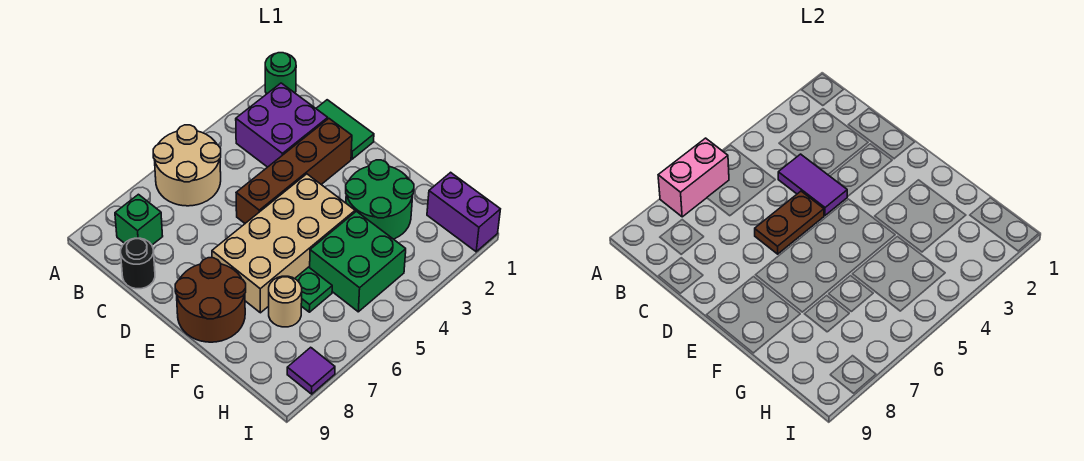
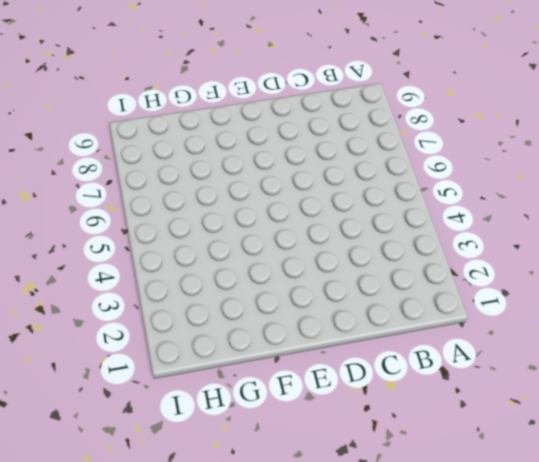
none -> green 1x1 round brick [265,53,296,94]
none -> tan 2x2 round brick [153,125,221,206]
none -> purple 2x2 brick [236,83,328,167]

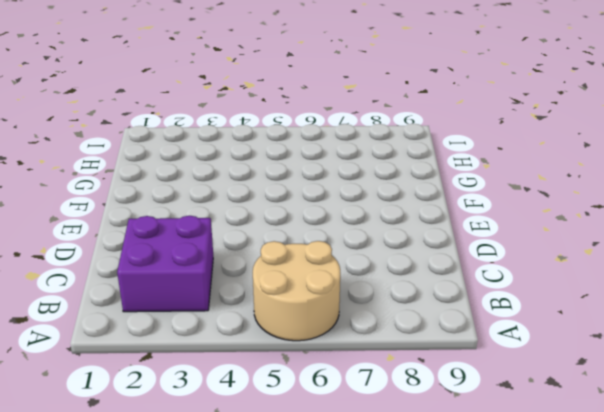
none -> green 1x1 round brick [265,53,296,94]
none -> green 1x1 brick [115,194,163,245]
none -> green 1x2 tile [316,100,374,159]

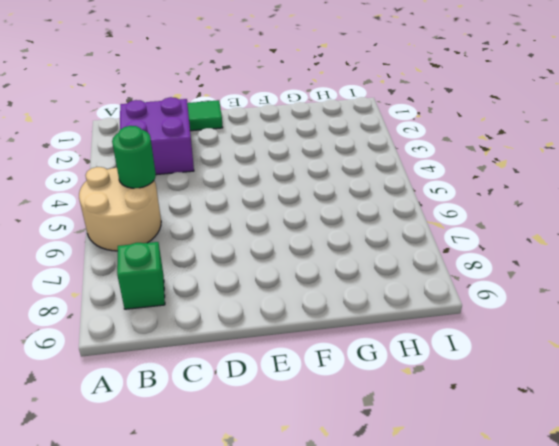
green 1x1 round brick [112,126,156,188] -> green 1x1 round brick moved to [265,53,296,94]
none -> black 1x1 round brick [121,238,155,289]
none -> brown 1x4 brick [236,119,352,223]
none -> tan 2x4 brick [212,174,355,313]

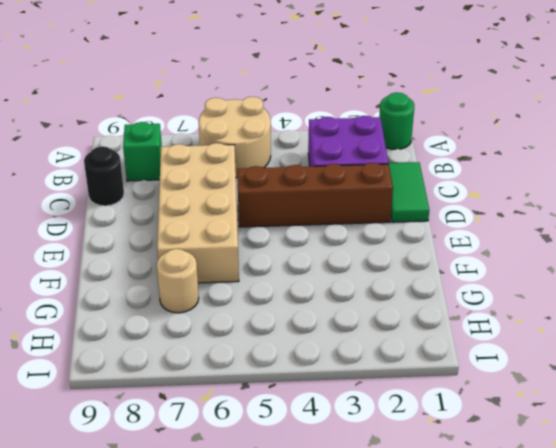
tan 2x4 brick [157,143,239,283] -> tan 2x4 brick turned to [212,174,355,313]
none -> brown 2x2 round brick [175,258,246,342]
none -> green 2x2 round brick [346,160,414,239]
none -> green 2x2 brick [310,211,406,312]

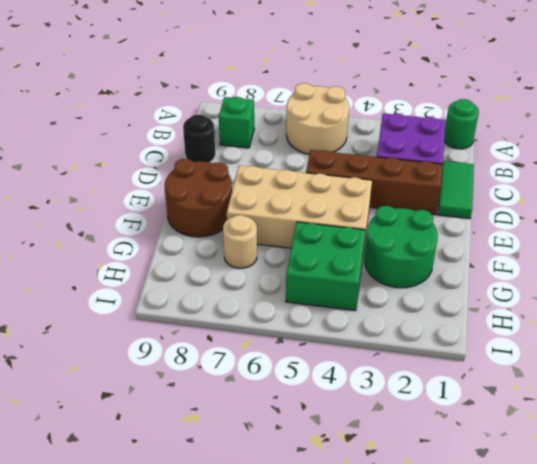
none -> green 1x1 plate [295,267,332,312]
none -> purple 1x2 brick [427,172,500,252]
none -> purple 1x1 tile [287,347,335,394]

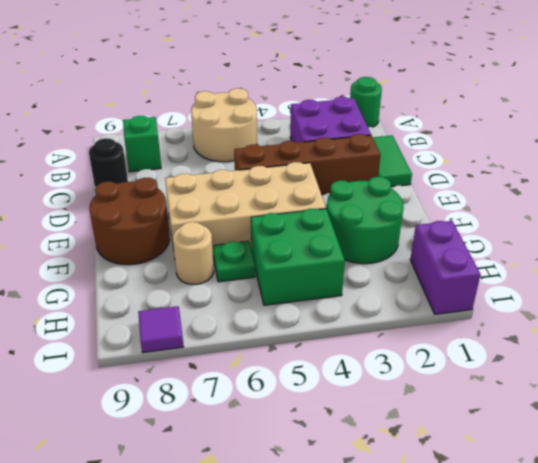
none -> pink 1x2 brick [658,138,729,217]
none -> purple 1x2 tile [778,154,847,215]
none -> brown 1x2 plate [755,191,824,254]

